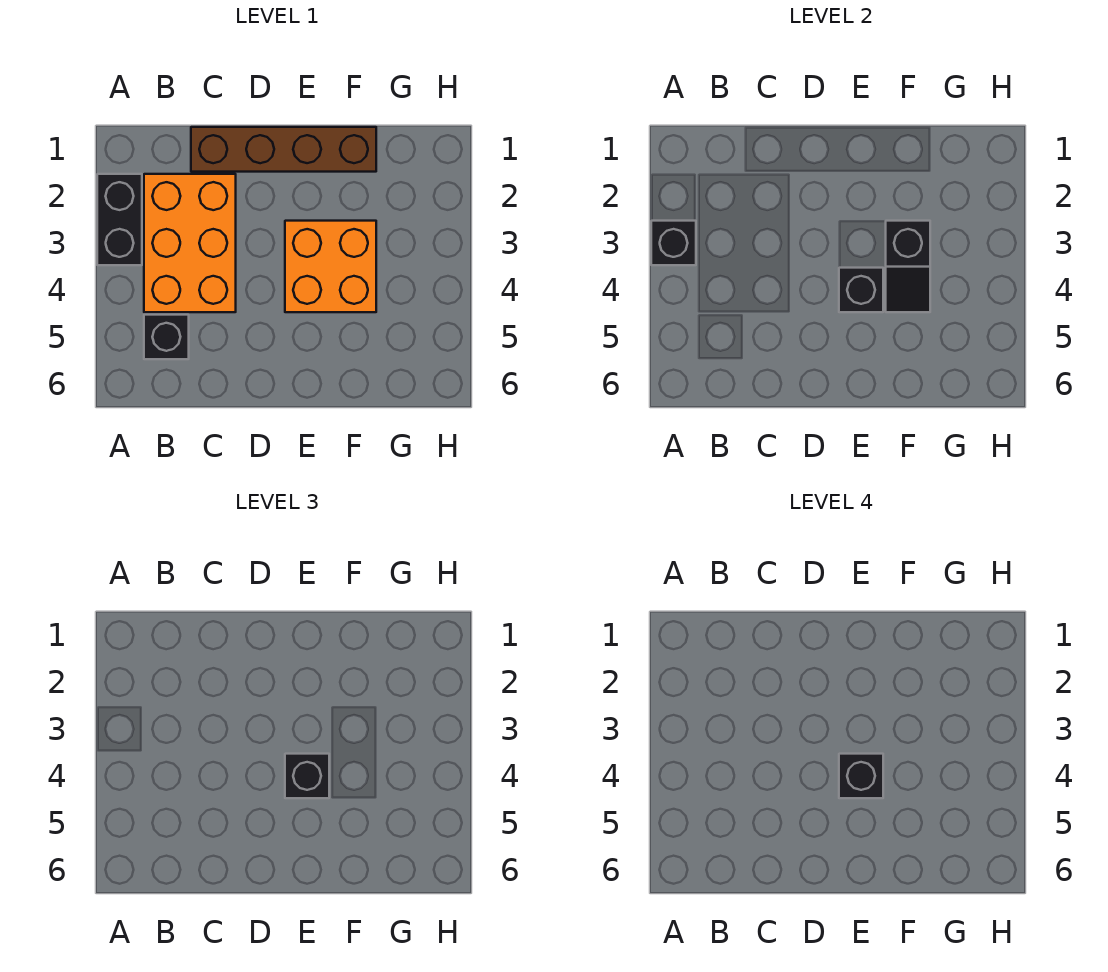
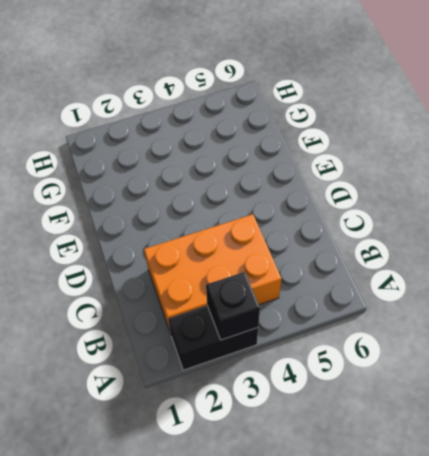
none -> black 1x1 brick [144,315,189,359]
none -> brown 1x4 brick [191,127,376,172]

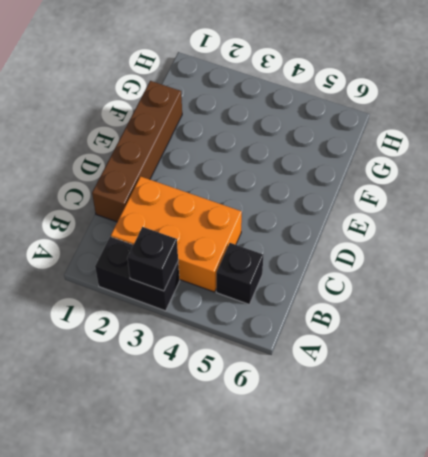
none -> orange 2x2 brick [285,221,376,312]
none -> black 1x1 brick [839,268,883,312]

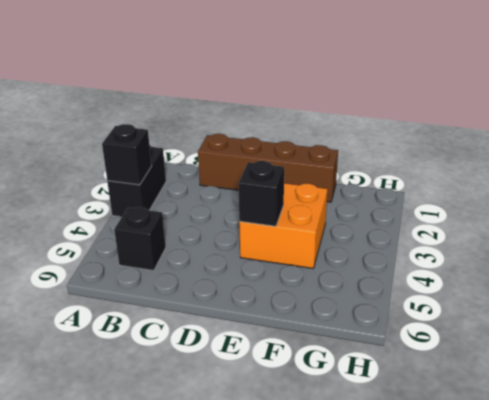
none -> orange 2x3 brick [144,174,236,312]
none -> black 1x2 slope [886,221,930,312]

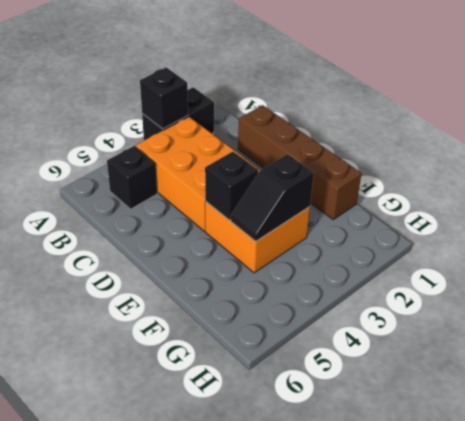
orange 2x3 brick [136,117,258,231] -> orange 2x3 brick turned to [144,174,236,312]
none -> black 1x1 brick [285,754,329,798]
none -> black 1x1 brick [839,754,883,798]

